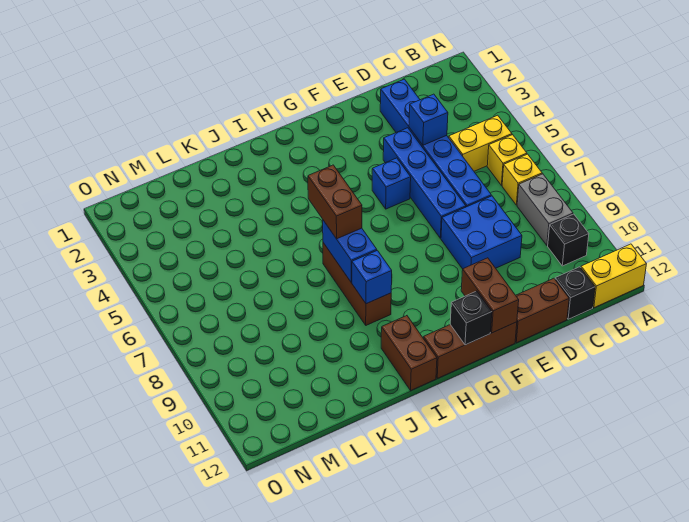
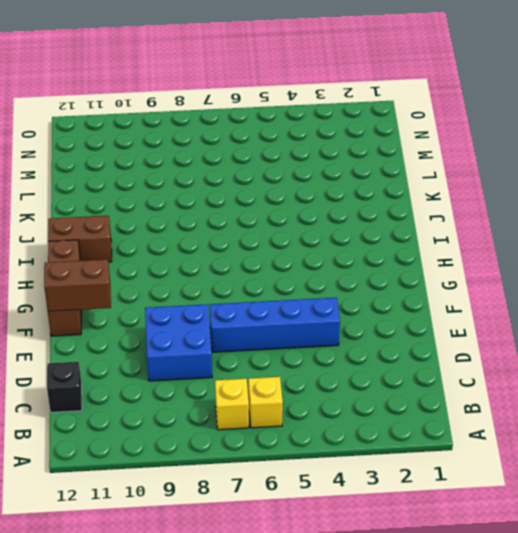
none -> yellow 1x2 brick [581,244,646,308]
none -> yellow 1x2 brick [449,115,512,171]
none -> grey 1x2 brick [517,174,573,245]

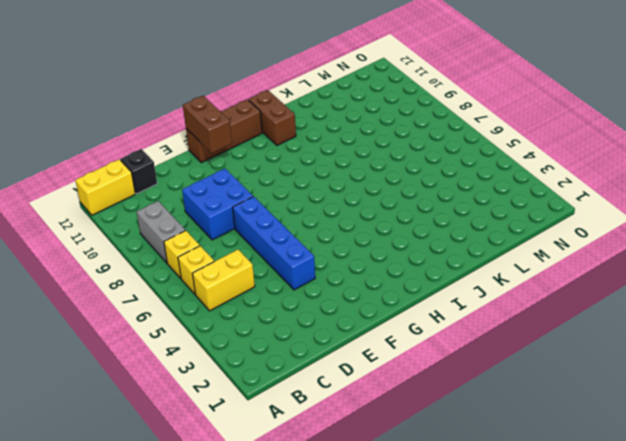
none -> black 1x1 brick [548,214,589,266]
none -> blue 1x6 brick [380,79,491,207]
none -> brown 1x2 brick [515,278,569,343]

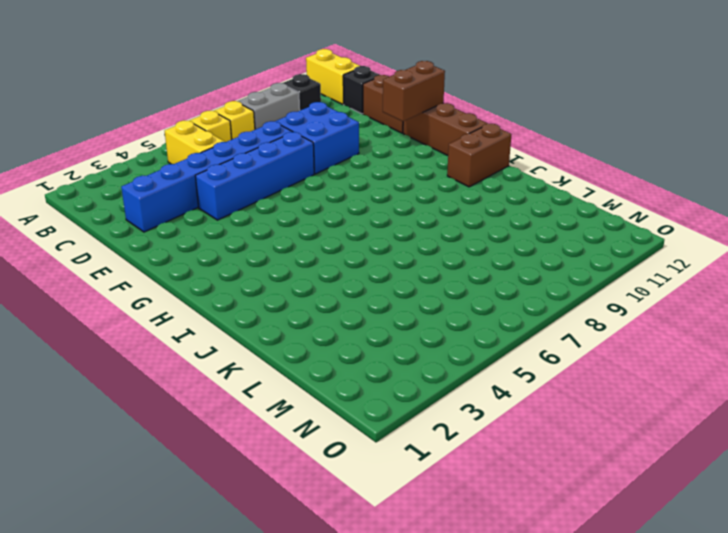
none -> blue 1x1 brick [372,158,411,209]
none -> brown 1x3 brick [323,243,391,325]
none -> blue 1x1 brick [409,94,448,145]

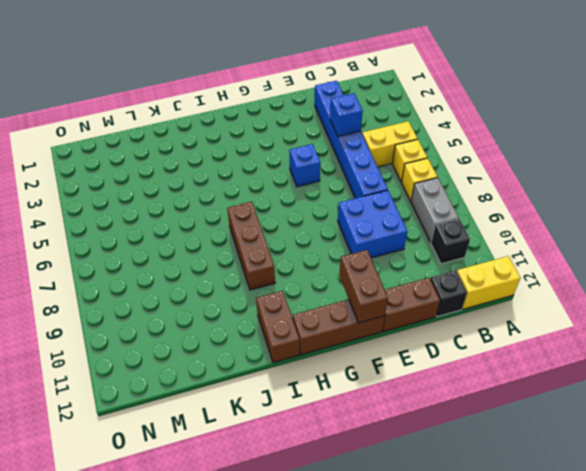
none -> blue 1x4 brick [383,128,466,238]
none -> black 1x1 brick [450,291,492,345]
none -> blue 1x2 brick [323,220,377,282]

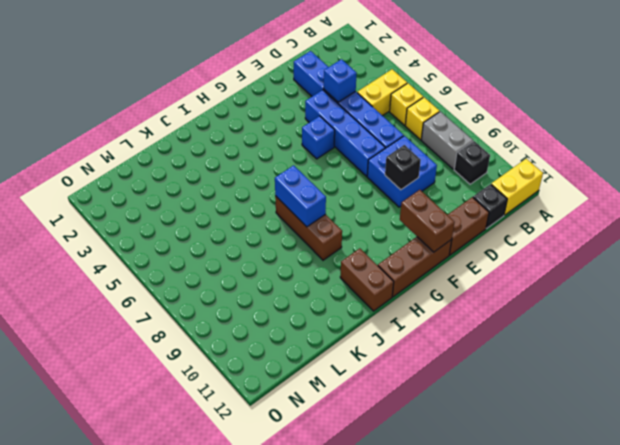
black 1x1 brick [385,145,421,190] -> black 1x1 brick moved to [450,291,492,345]
none -> blue 1x1 brick [352,250,392,304]
none -> brown 1x2 brick [308,165,362,239]

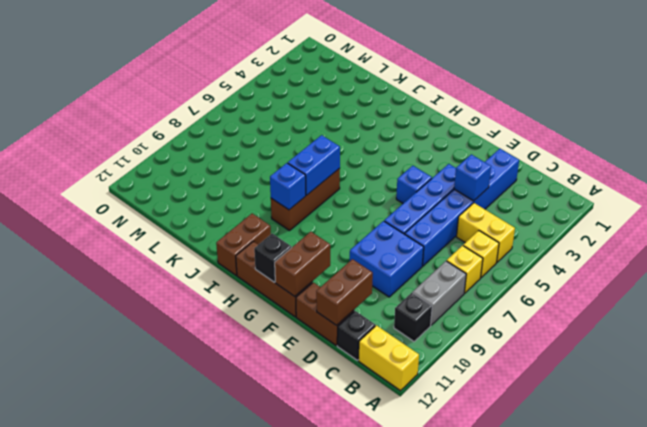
brown 1x2 brick [316,259,373,325] -> brown 1x2 brick moved to [308,165,362,239]

